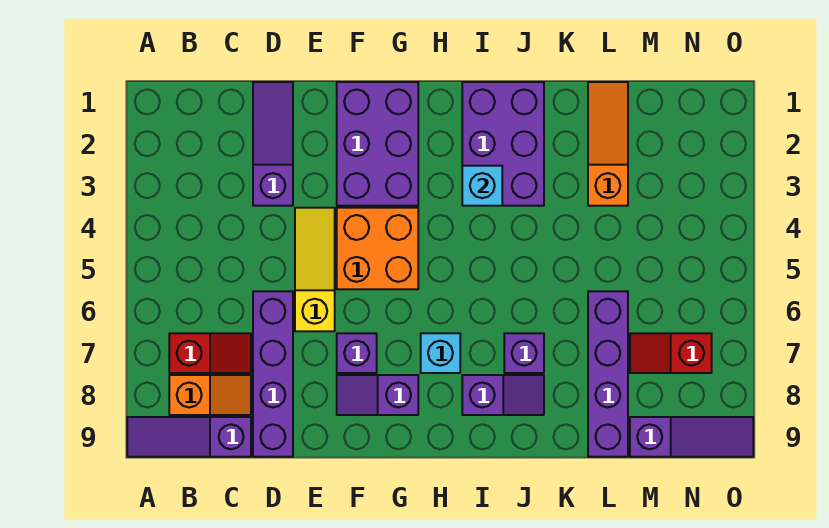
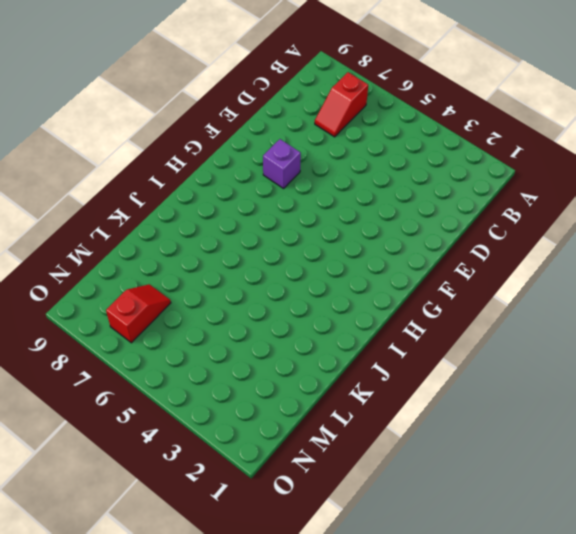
none -> purple 1x3 slope [127,417,251,457]
none -> orange 1x2 slope [169,375,251,415]
none -> purple 1x3 slope [253,82,293,206]

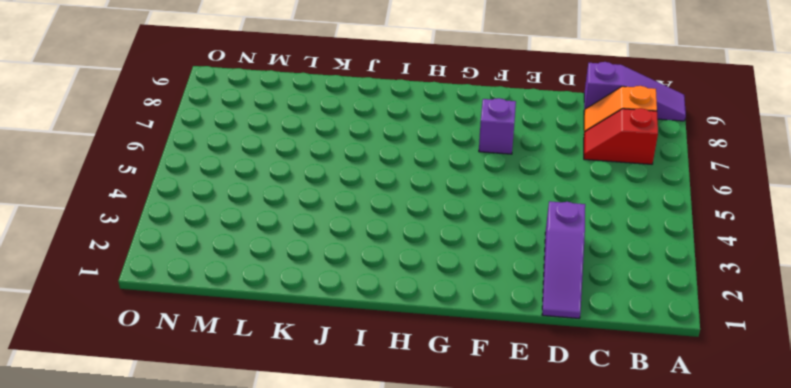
none -> purple 1x4 brick [253,291,293,457]
none -> yellow 1x3 slope [295,208,335,331]
none -> purple 2x3 brick [337,82,418,206]

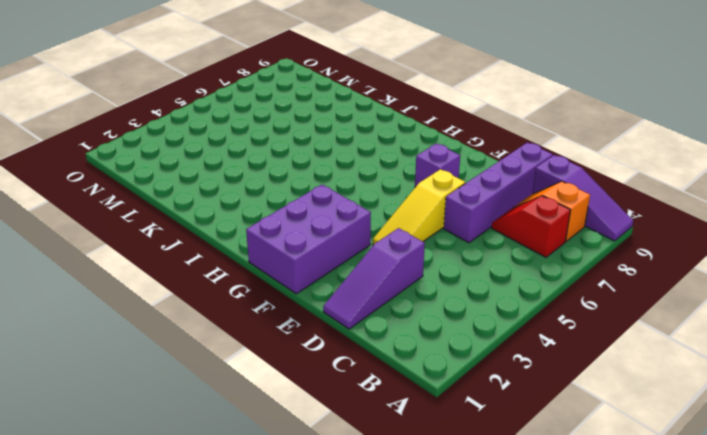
none -> orange 2x2 brick [337,208,418,289]
none -> purple 1x2 slope [337,375,418,415]
none -> cyan 1x1 brick [421,333,460,373]

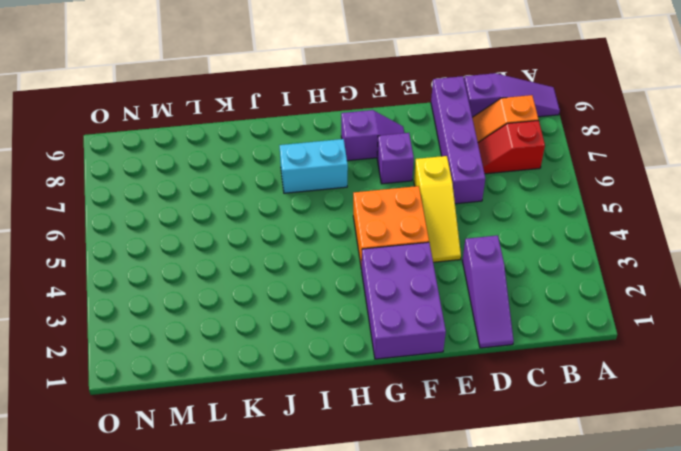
cyan 1x2 brick [279,139,348,193] -> cyan 1x1 brick [421,333,460,373]
none -> purple 2x3 brick [462,82,544,206]
none -> purple 1x2 slope [462,375,544,415]
none -> purple 1x1 brick [504,333,544,373]

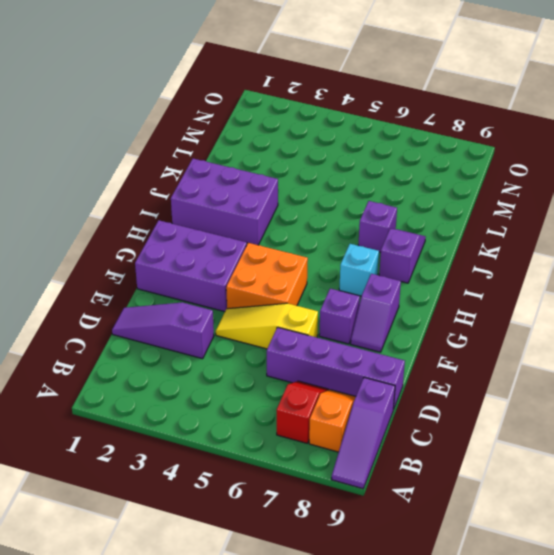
none -> orange 1x3 slope [588,82,628,206]
none -> purple 1x4 brick [588,291,628,457]
none -> red 1x2 slope [630,333,712,373]

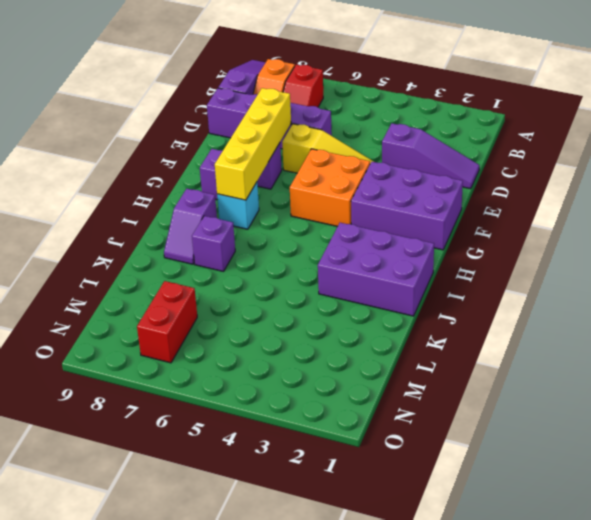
yellow 1x4 brick [215,88,291,200] -> none
red 1x2 brick [137,281,197,363] -> red 1x2 slope [630,333,712,373]
none -> orange 1x3 slope [588,82,628,206]
none -> purple 1x4 brick [588,291,628,457]
none -> purple 1x3 slope [630,417,753,457]

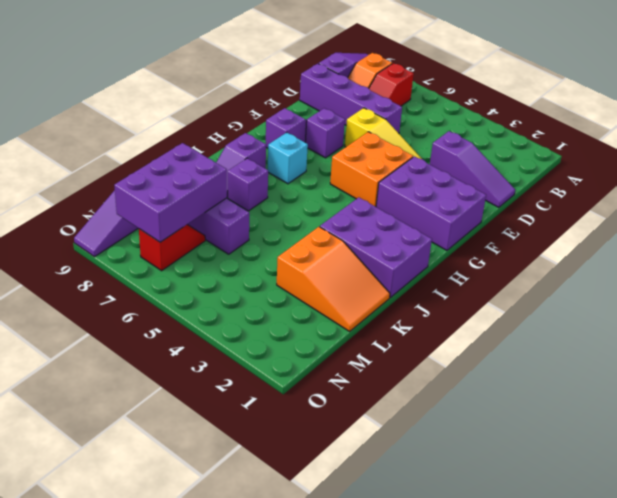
orange 2x3 slope [277,227,390,331] -> orange 1x3 slope [588,82,628,206]
purple 2x3 brick [114,143,227,242] -> none
none -> cyan 1x1 brick [462,166,502,206]

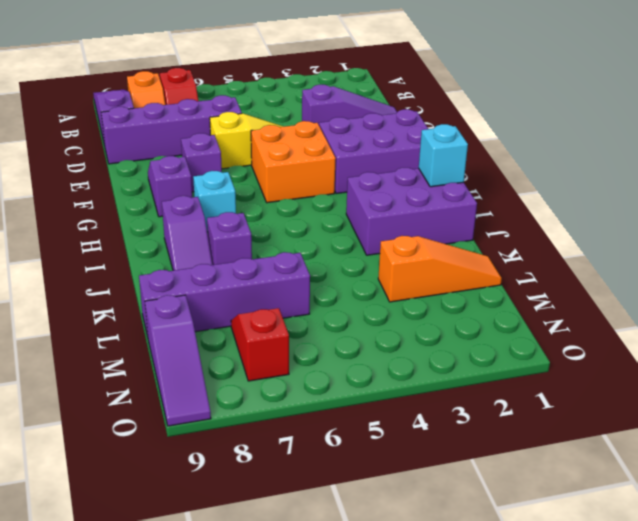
cyan 1x1 brick [419,124,468,187] -> cyan 1x1 brick moved to [462,166,502,206]

